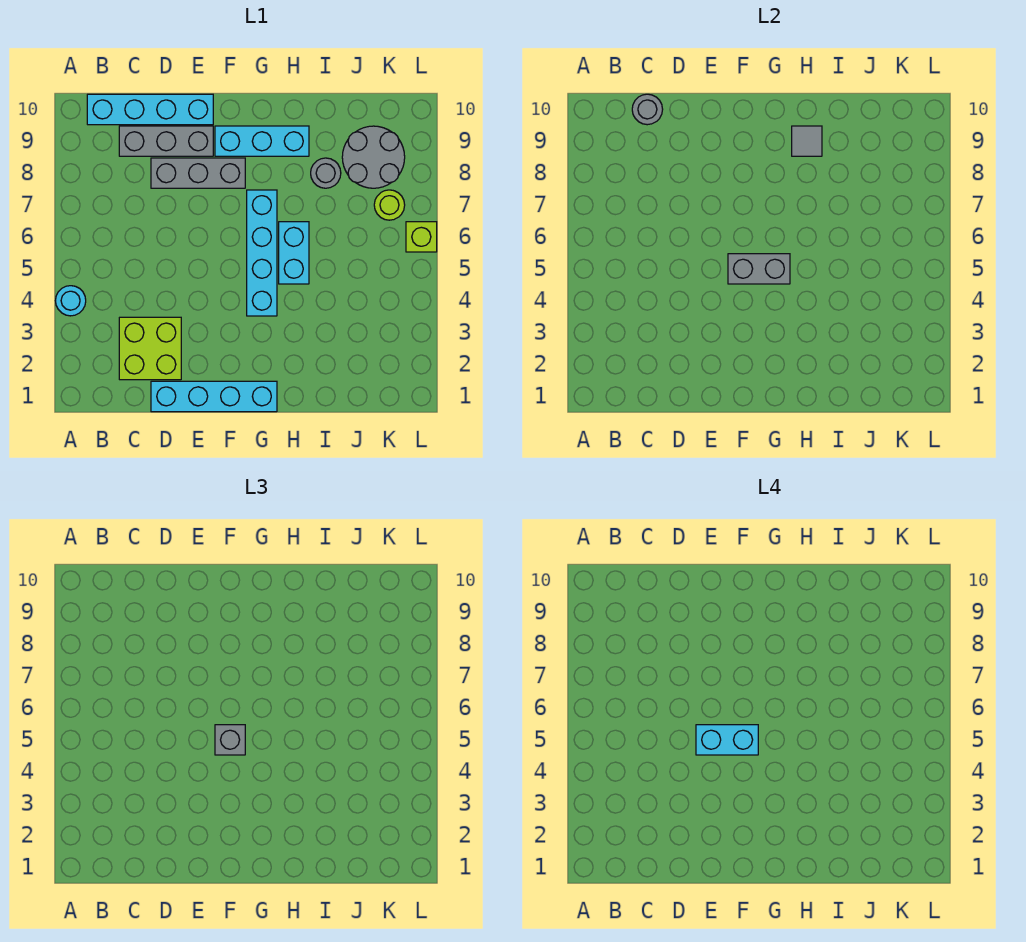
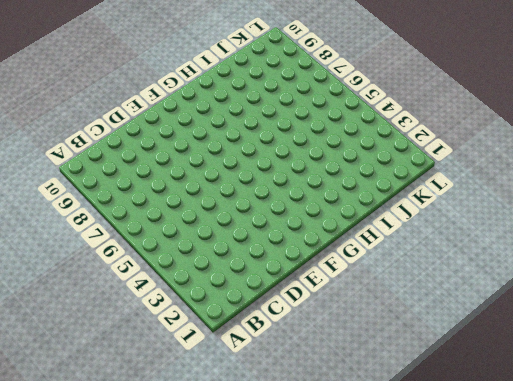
none -> cyan 1x1 round brick [55,286,86,316]
none -> cyan 1x4 brick [87,94,213,125]
none -> lime 2x2 brick [119,317,181,380]

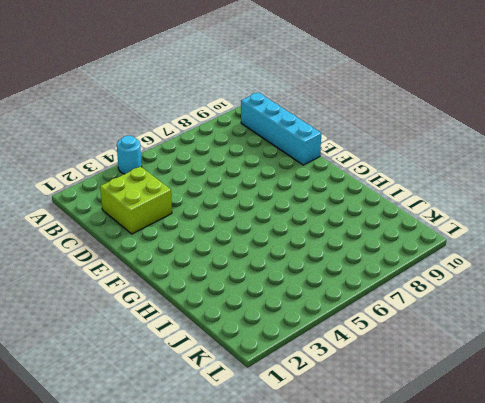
none -> grey 1x3 brick [119,126,213,156]
none -> cyan 1x4 brick [151,381,277,412]
none -> grey 1x3 brick [151,158,245,188]

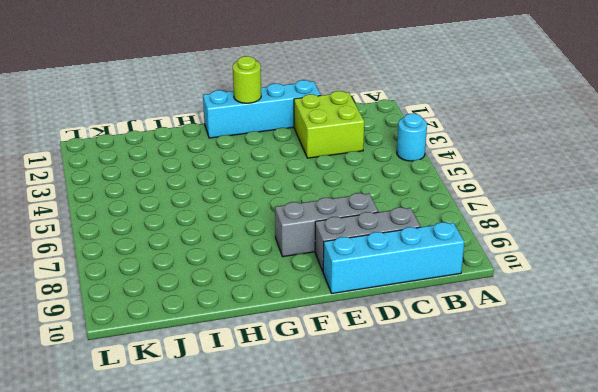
lime 1x1 round brick [233,56,261,103] -> lime 1x1 round brick moved to [374,190,405,220]
none -> cyan 1x3 brick [215,126,309,156]
none -> cyan 1x4 brick [247,190,277,316]
none -> cyan 1x2 brick [279,222,309,284]

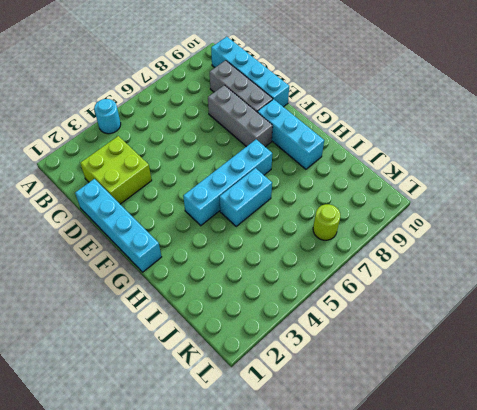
none -> grey 1x1 round brick [311,158,341,188]
none -> grey 2x2 round brick [342,126,405,188]
none -> lime 1x1 brick [406,222,437,252]

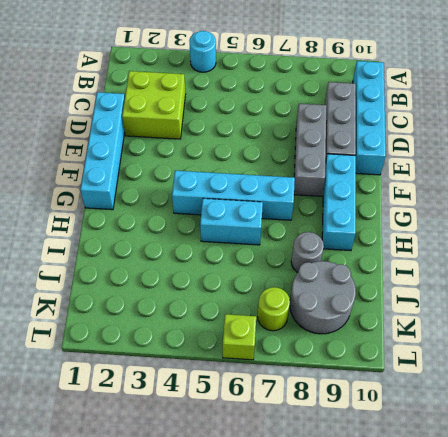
none -> grey 1x1 round brick [632,94,663,125]
none -> grey 1x2 brick [728,254,790,284]
none -> grey 1x1 tile [792,126,822,156]

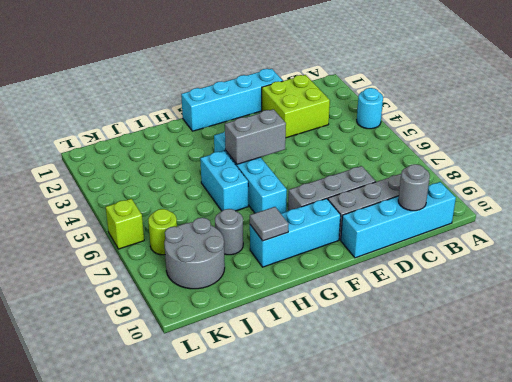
none -> grey 1x1 brick [215,725,245,755]
none -> cyan 1x2 brick [696,725,758,755]

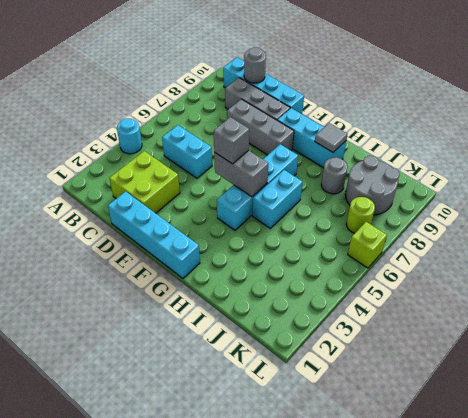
cyan 1x2 brick [162,125,212,178] -> cyan 1x2 brick moved to [696,725,758,755]

